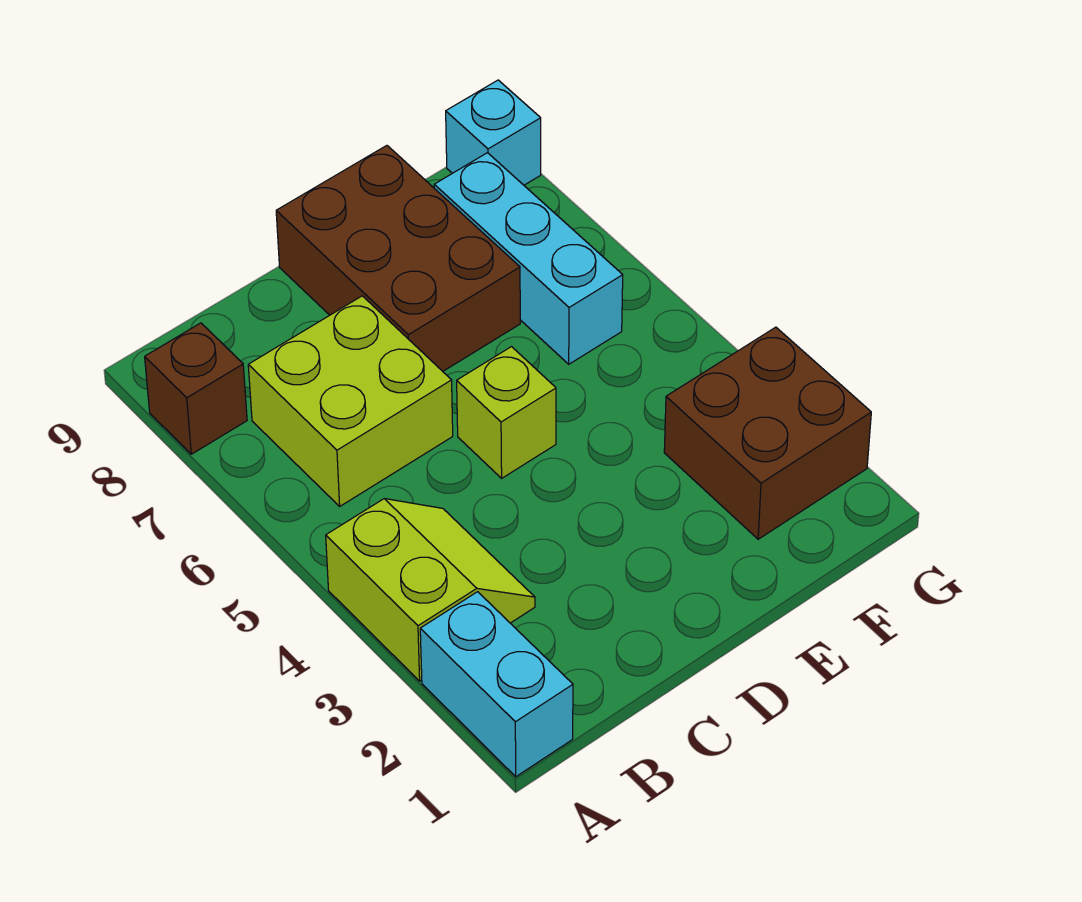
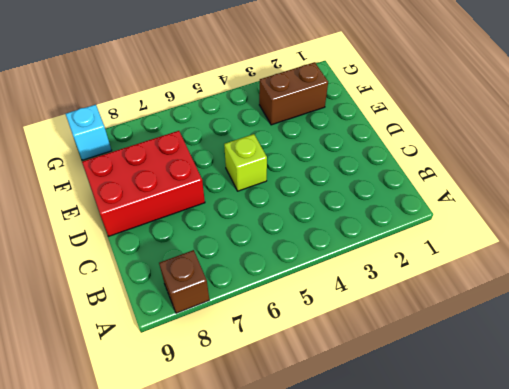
red 2x3 brick [82,131,205,236] -> brown 2x3 brick [276,146,520,371]
brown 1x2 brick [259,62,328,125] -> brown 2x2 brick [664,327,871,539]
none -> cyan 1x2 brick [420,592,573,777]
none -> lime 2x2 slope [326,499,535,681]

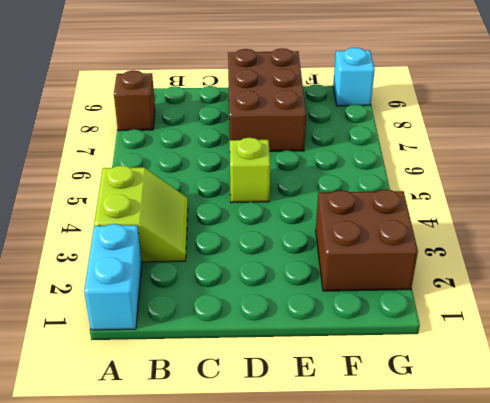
none -> lime 2x2 brick [248,296,453,506]
none -> cyan 1x3 brick [434,153,623,364]

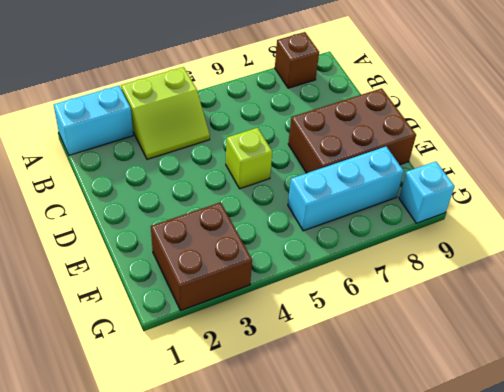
none -> lime 2x2 brick [248,296,453,506]

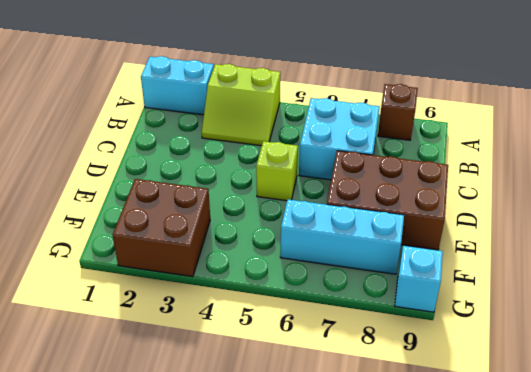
cyan 2x2 brick [299,98,379,180] -> lime 2x2 brick [248,296,453,506]

